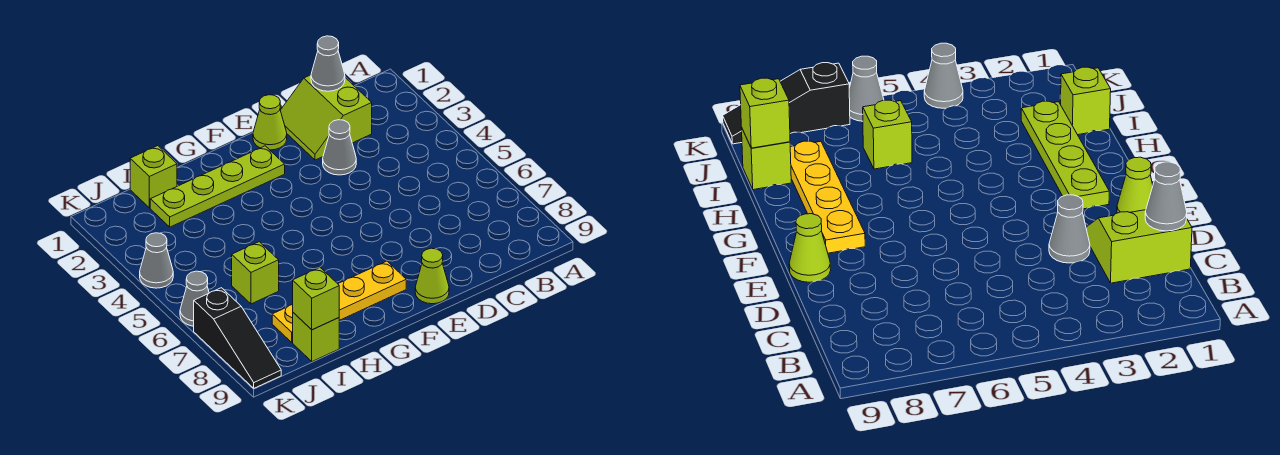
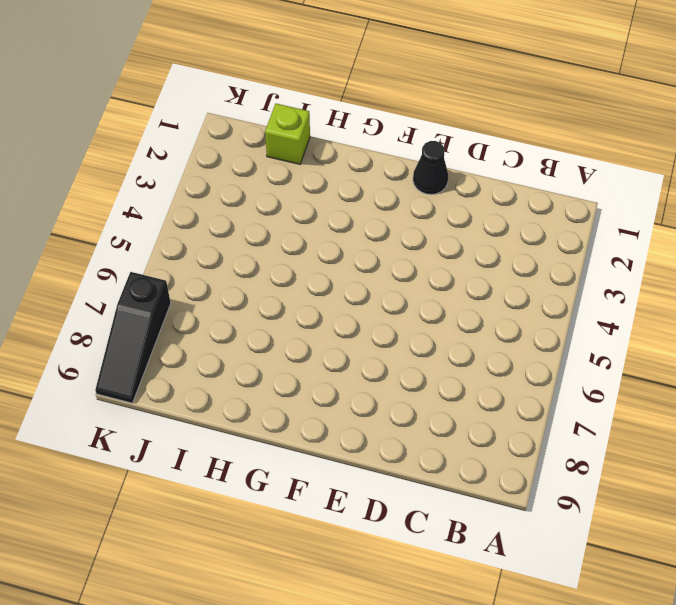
black 1x1 cone [413,141,448,195] -> lime 1x1 cone [253,95,287,150]
none -> lime 2x2 slope [280,75,372,160]
none -> grey 1x1 cone [323,120,356,175]
none -> lime 1x1 cone [415,248,449,304]

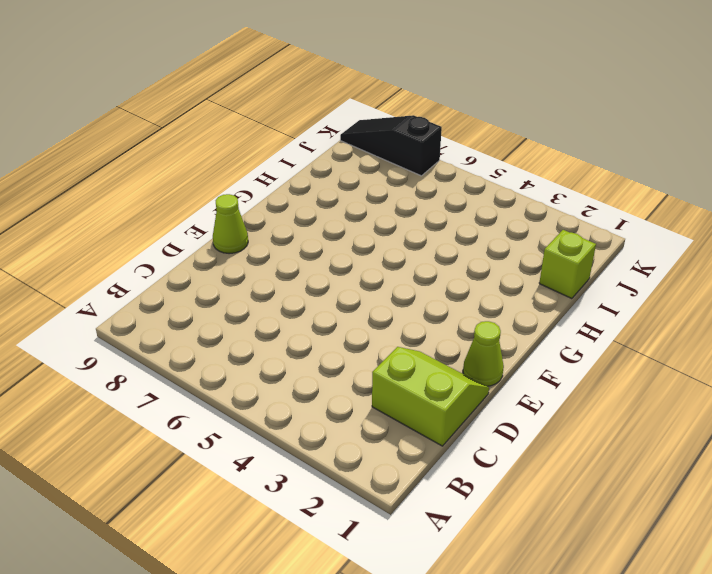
none -> grey 1x1 cone [323,120,356,175]
none -> lime 1x4 plate [150,146,285,227]
none -> yellow 1x4 plate [272,261,406,342]

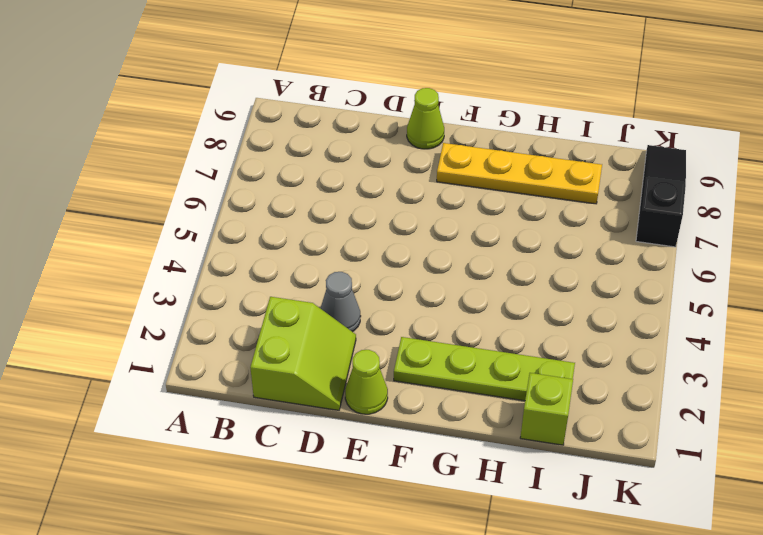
none -> lime 1x1 brick [232,242,279,304]
none -> lime 1x1 brick [293,313,339,361]
none -> grey 1x1 cone [140,233,173,288]

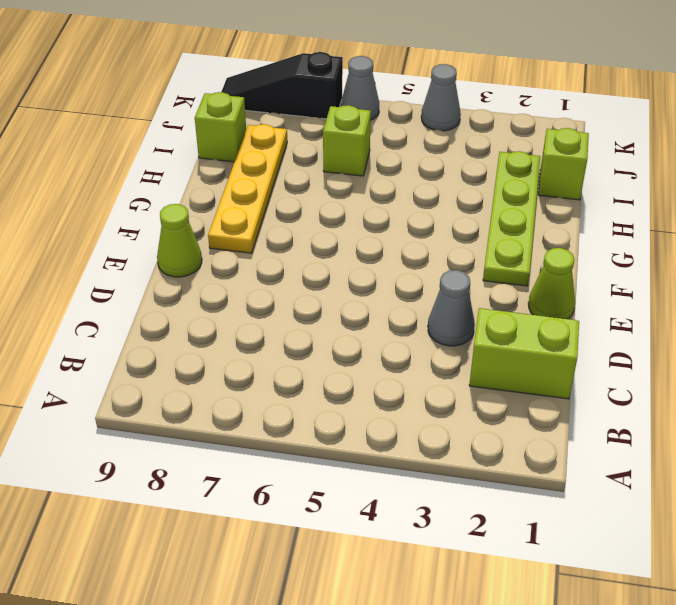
none -> grey 1x1 cone [311,36,345,91]
none -> lime 1x1 brick [293,267,339,330]

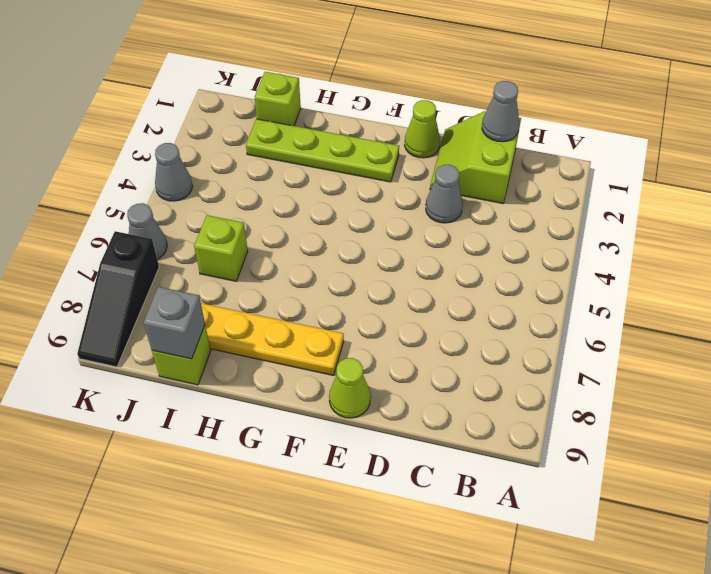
grey 1x1 brick [144,287,205,359] -> lime 1x1 brick [293,267,339,330]

